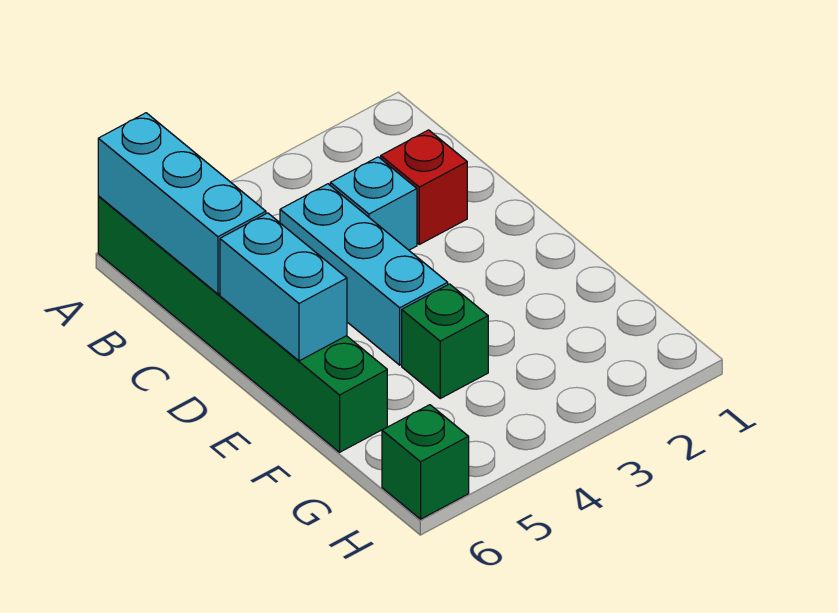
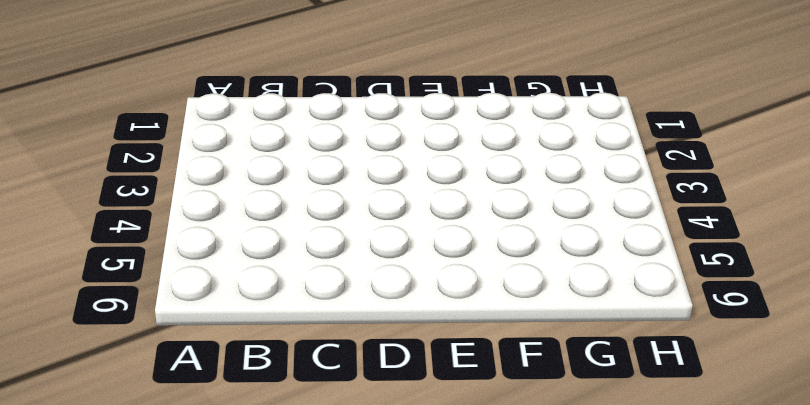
none -> green 1x6 brick [98,196,387,452]
none -> red 1x1 brick [381,130,467,244]

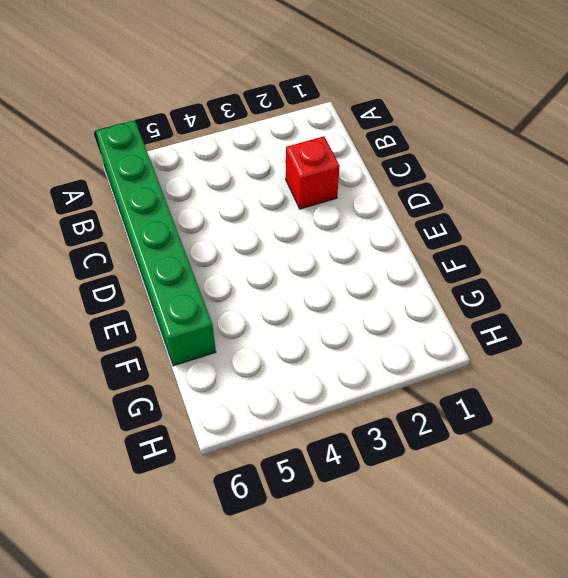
none -> cyan 1x1 brick [330,157,417,250]
none -> cyan 1x3 brick [280,184,448,365]

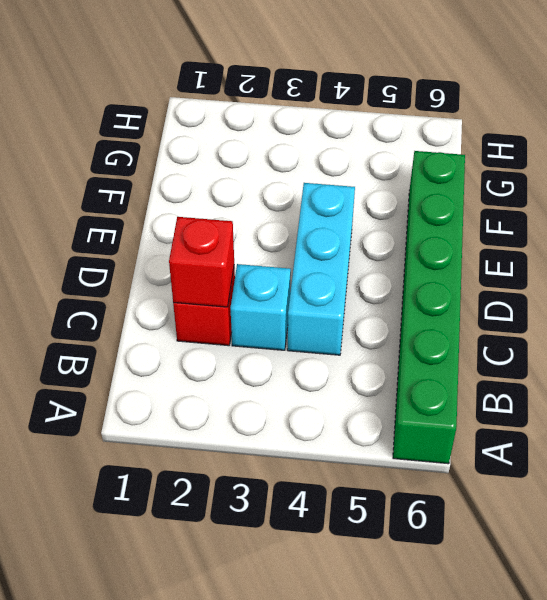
red 1x1 brick [169,217,234,307] -> none
none -> green 1x1 brick [402,284,488,398]
none -> green 1x1 brick [382,405,469,519]

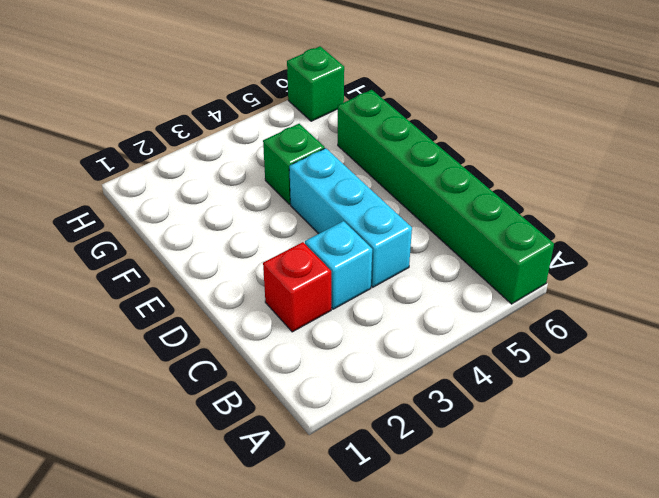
none -> cyan 1x3 brick [98,113,266,294]
none -> cyan 1x2 brick [220,213,347,361]

